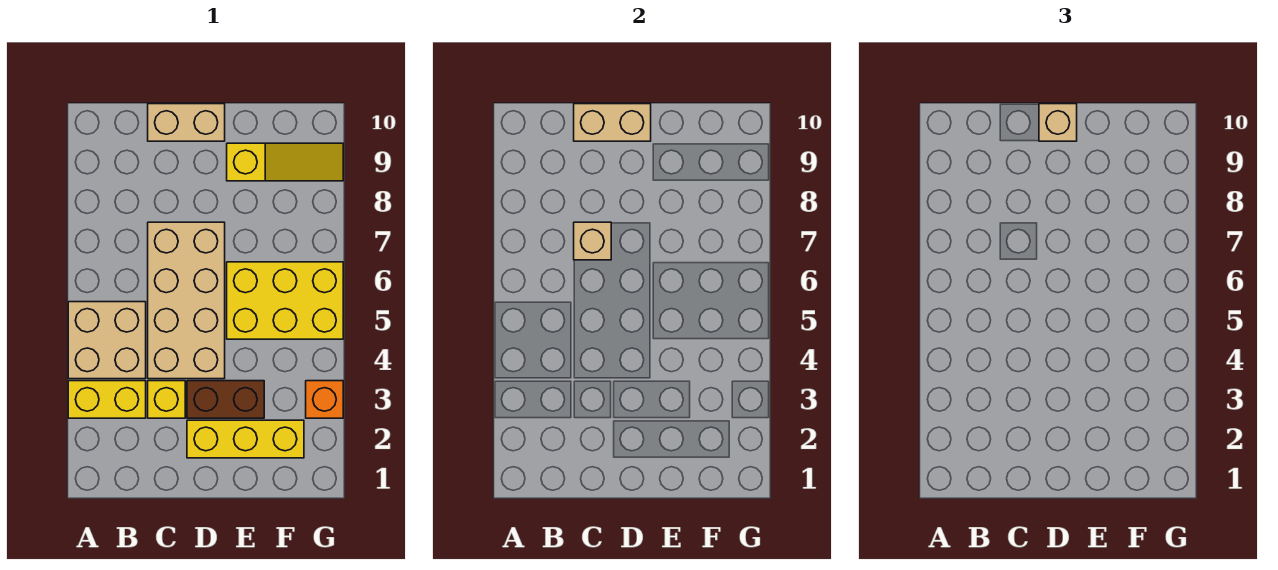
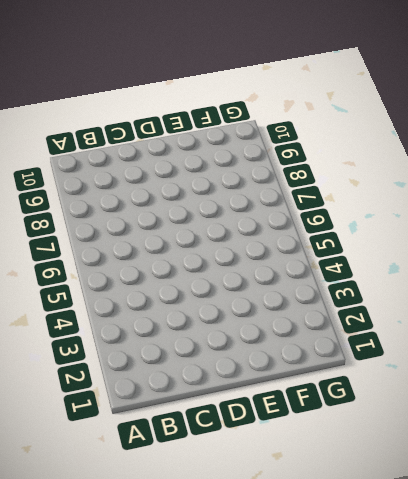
none -> yellow 1x2 brick [68,381,146,418]
none -> tan 2x2 brick [68,302,146,379]
none -> yellow 1x1 brick [148,381,185,418]

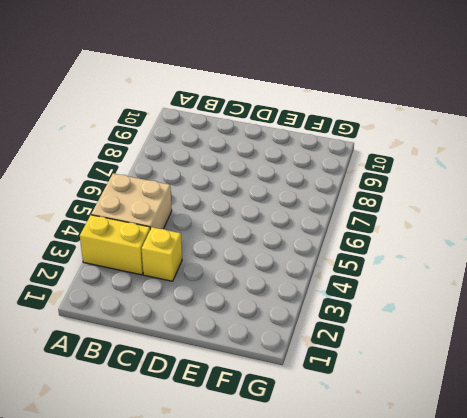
none -> tan 2x4 brick [148,222,225,379]
none -> tan 1x2 brick [148,104,225,141]
none -> yellow 1x3 brick [187,420,304,458]

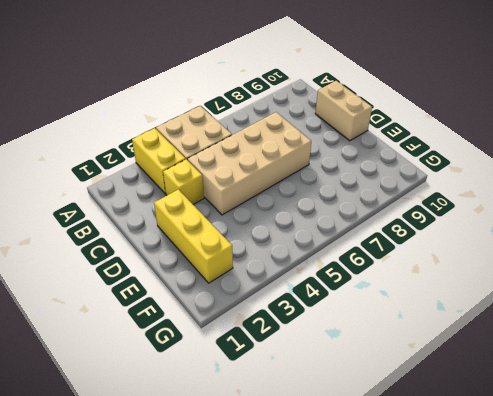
none -> brown 1x2 brick [187,381,264,418]
none -> yellow 2x3 brick [227,262,343,339]
none -> yellow 1x3 slope [227,143,343,181]

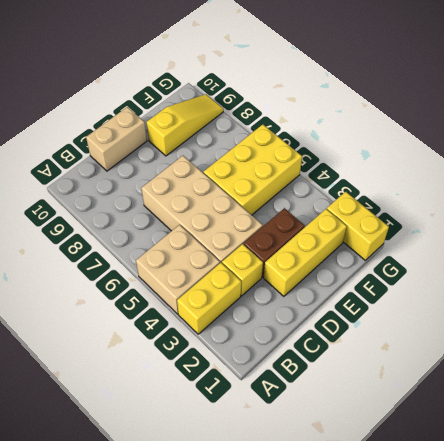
yellow 1x2 brick [327,192,389,260] -> none
none -> orange 1x1 brick [306,381,343,418]
none -> tan 1x1 brick [574,222,611,260]
none -> tan 1x2 brick [574,104,651,141]

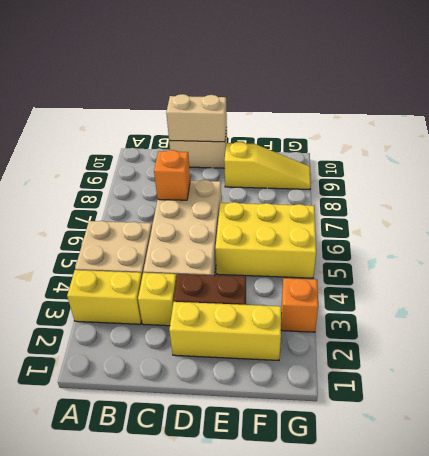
orange 1x1 brick [154,150,190,200] -> tan 1x1 brick [574,222,611,260]
none -> tan 1x1 brick [1039,104,1077,141]

